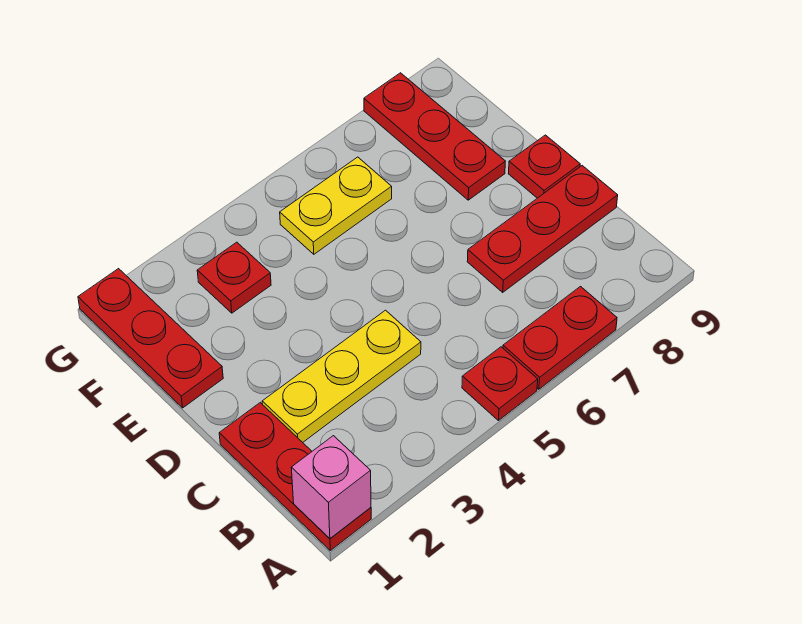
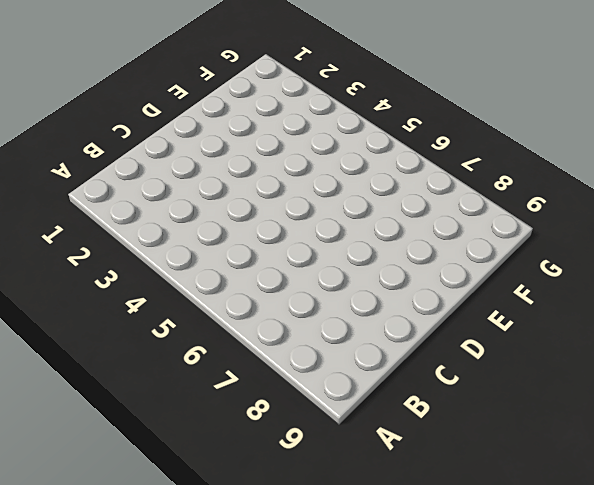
none -> red 1x3 plate [219,403,371,550]
none -> red 1x1 plate [462,347,538,421]

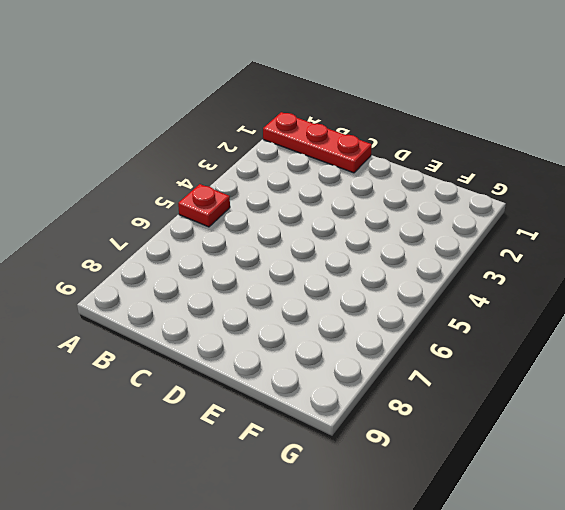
none -> red 1x2 plate [503,287,617,389]
none -> yellow 1x3 plate [262,310,421,442]

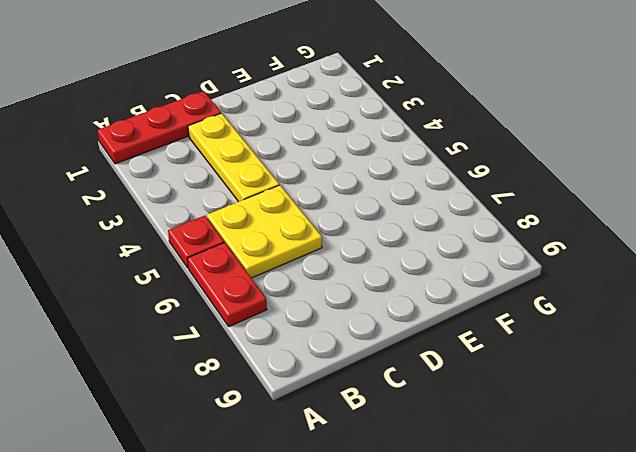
yellow 2x2 plate [207,185,322,278] -> none
none -> red 1x3 plate [467,166,618,292]
none -> red 1x1 plate [508,135,580,198]

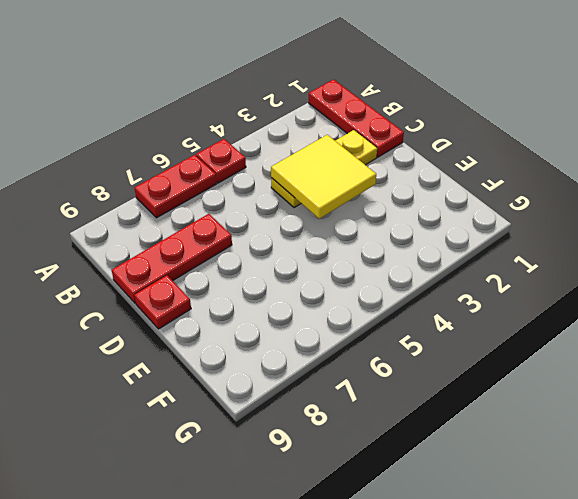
yellow 2x2 tile [271,135,376,219] -> none
none -> red 1x3 plate [78,269,223,408]
none -> red 1x3 plate [364,73,505,200]

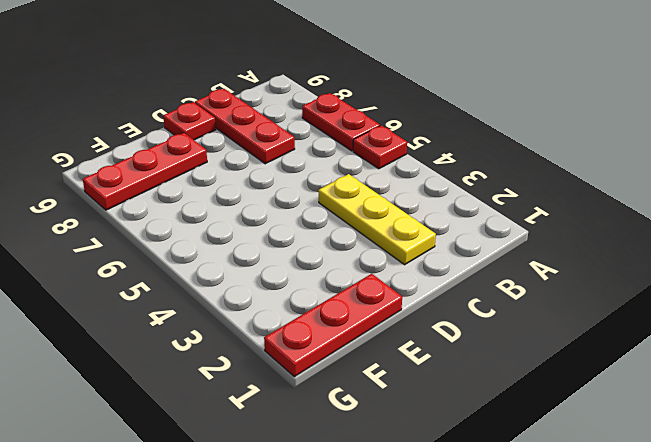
none -> red 1x3 plate [219,403,371,550]
none -> red 1x1 plate [197,242,271,313]

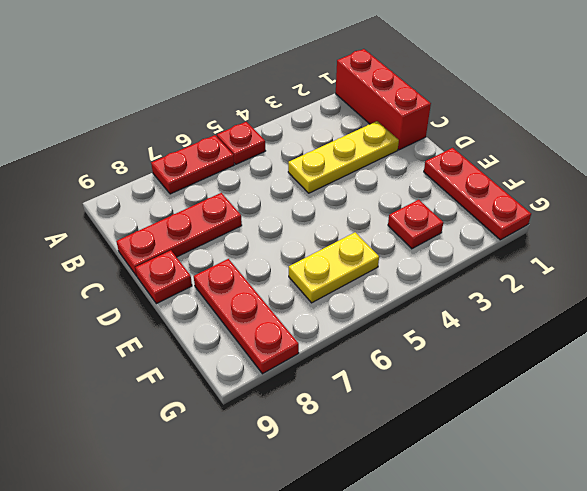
red 1x3 brick [336,49,431,150] -> red 1x3 plate [219,403,371,550]
none -> pink 1x1 brick [291,436,371,538]

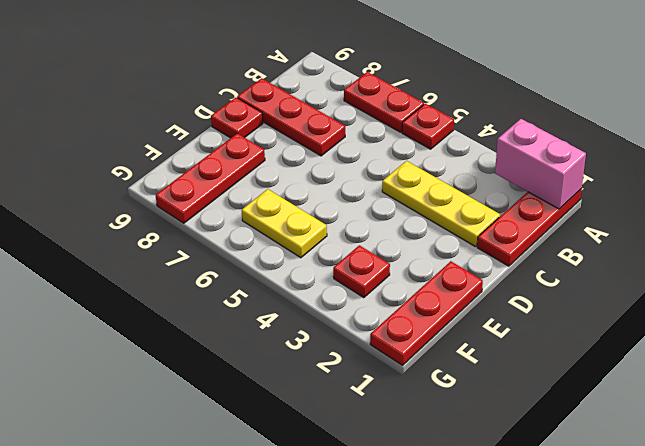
pink 1x2 brick [495,119,586,209] -> pink 1x1 brick [291,436,371,538]

